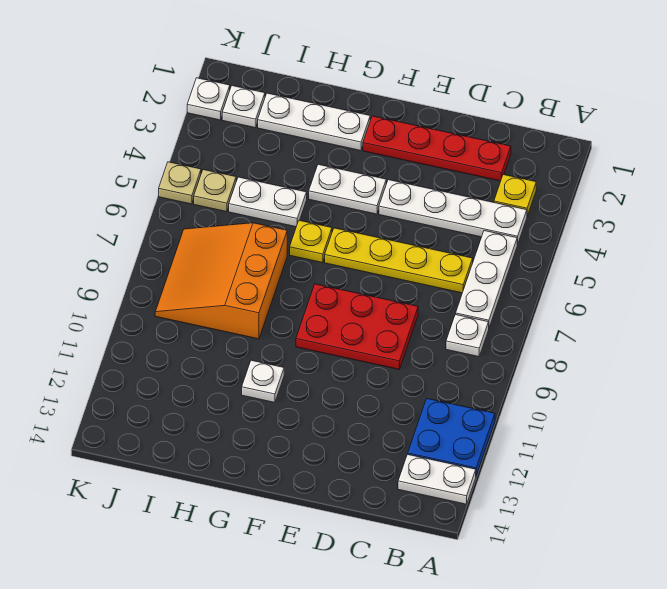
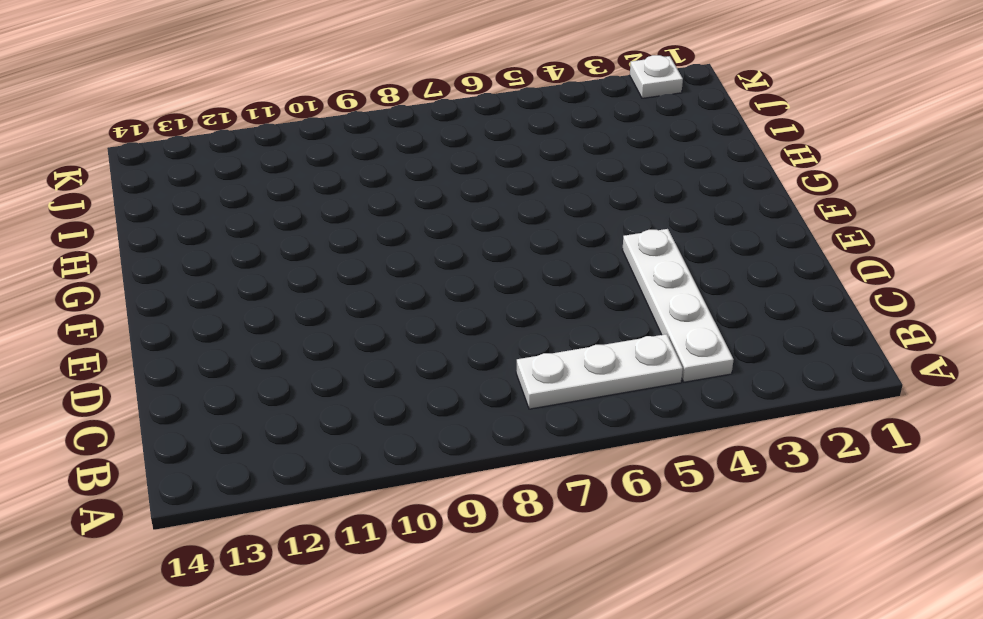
none -> blue 2x2 plate [408,399,495,475]
none -> white 1x2 plate [398,454,476,504]
none -> yellow 1x1 plate [494,175,536,216]

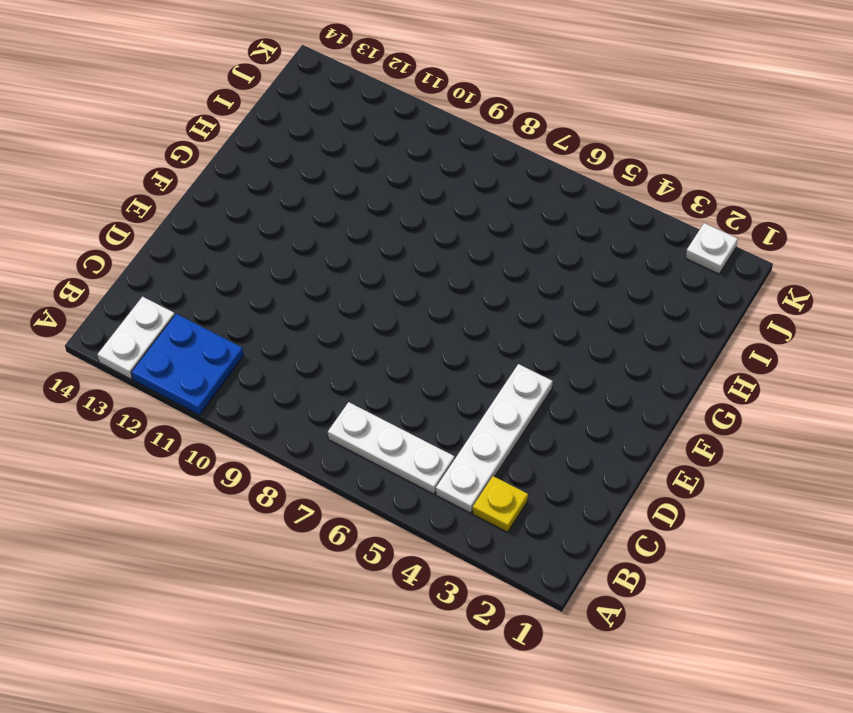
none -> white 1x1 plate [446,314,489,357]
none -> red 1x4 plate [363,116,511,181]
none -> yellow 1x4 plate [325,228,473,293]

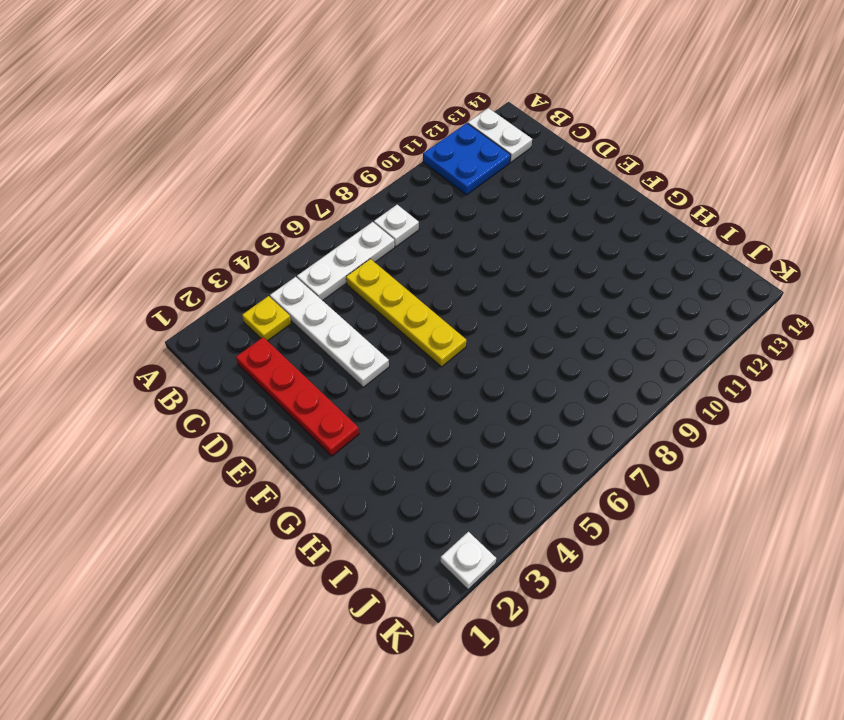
none -> red 2x3 plate [296,284,418,369]
none -> white 1x2 plate [309,164,386,214]
none -> white 1x3 plate [258,93,370,151]

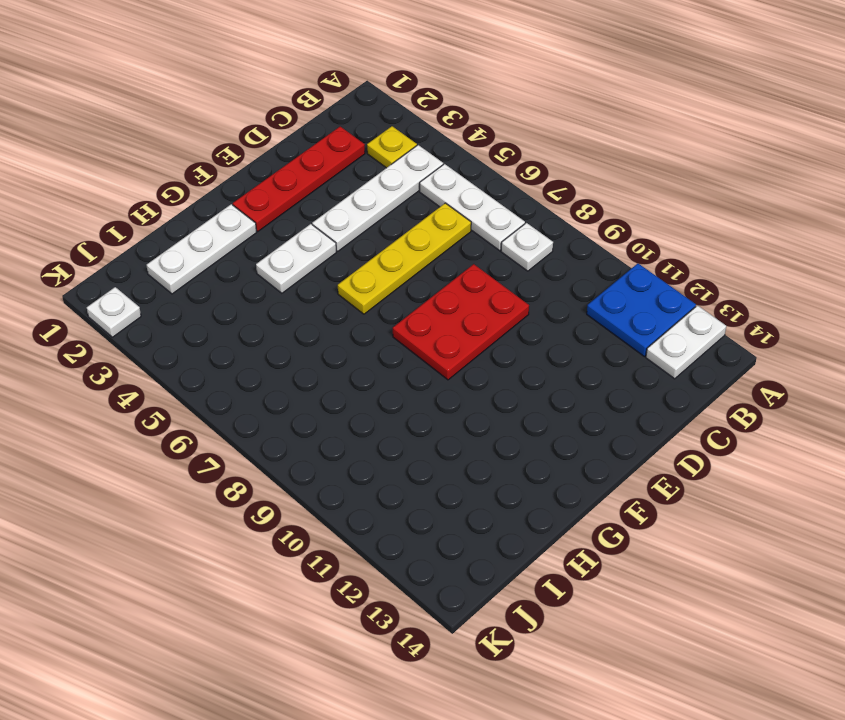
none -> yellow 1x1 plate [290,220,332,263]
none -> white 1x1 plate [242,360,284,403]
none -> white 1x2 plate [229,177,307,227]

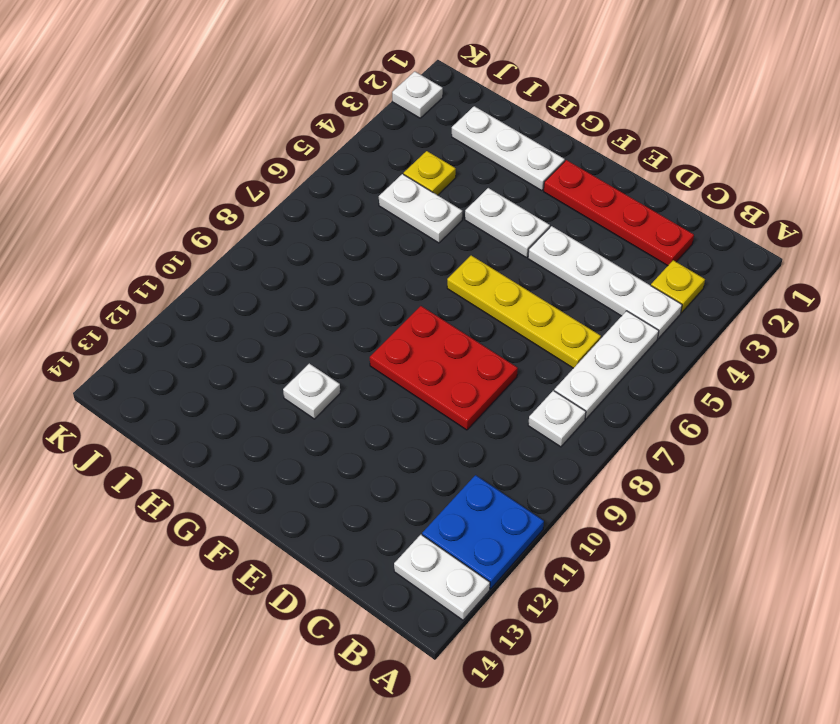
yellow 1x1 plate [404,151,456,195] -> yellow 1x1 plate moved to [290,220,332,263]
none -> orange 3x3 slope [155,223,287,339]
none -> white 1x1 plate [222,86,265,128]
none -> tan 1x1 plate [194,170,236,212]

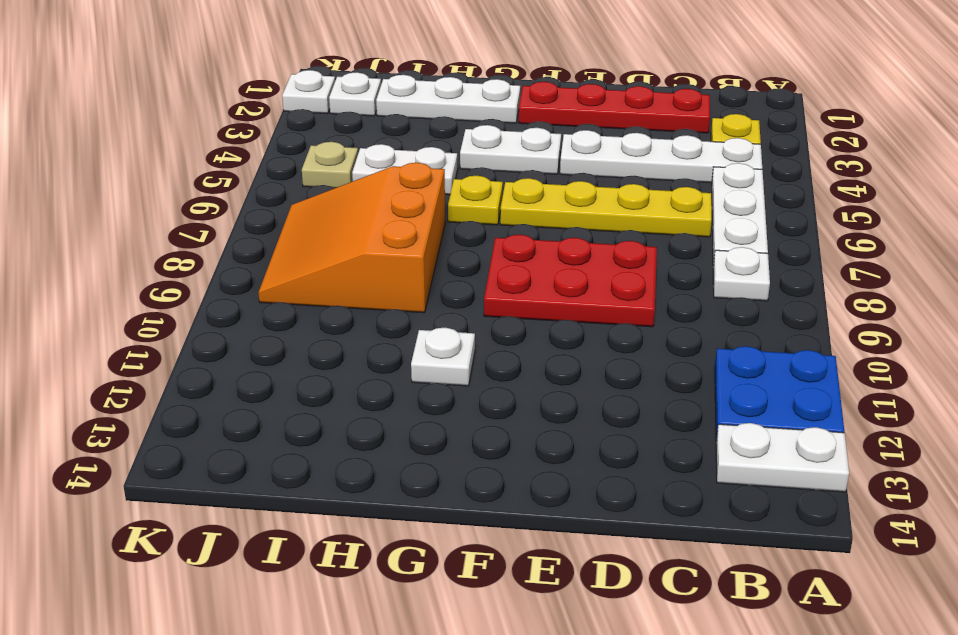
none -> tan 1x1 plate [159,162,201,204]

